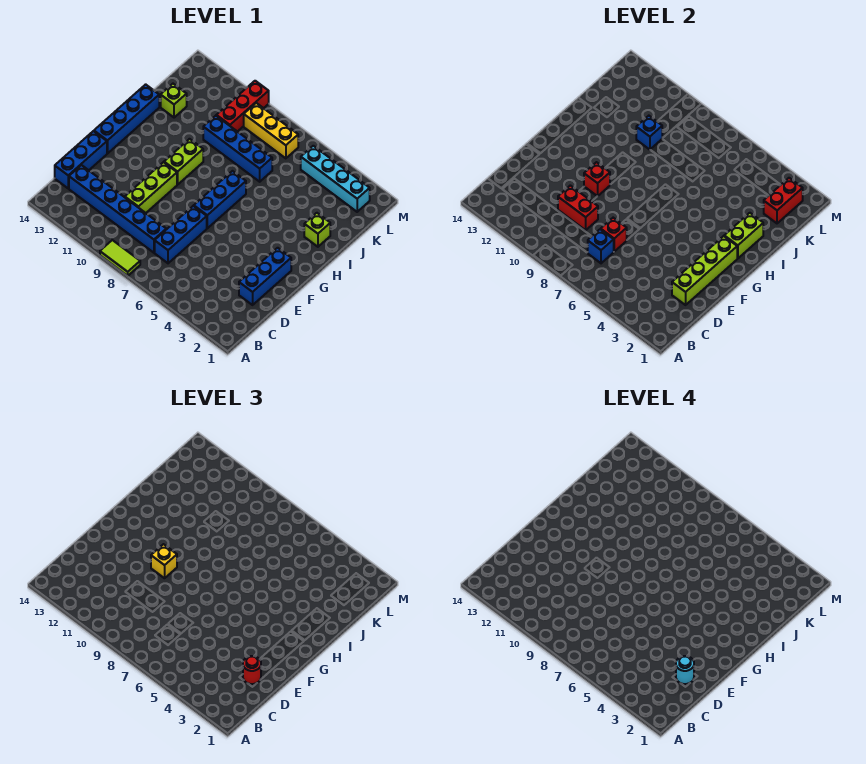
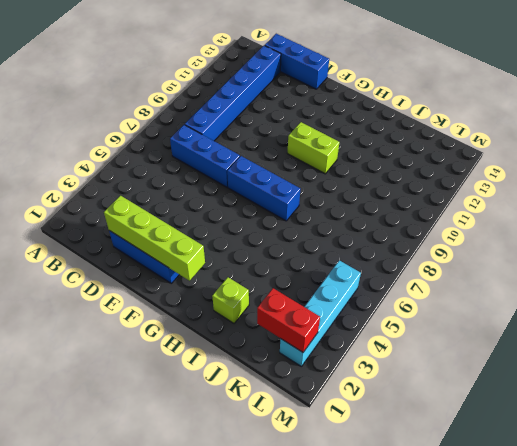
none -> lime 1x2 tile [100,240,140,276]
none -> lime 1x3 brick [125,162,177,213]
none -> blue 1x4 brick [94,84,159,154]

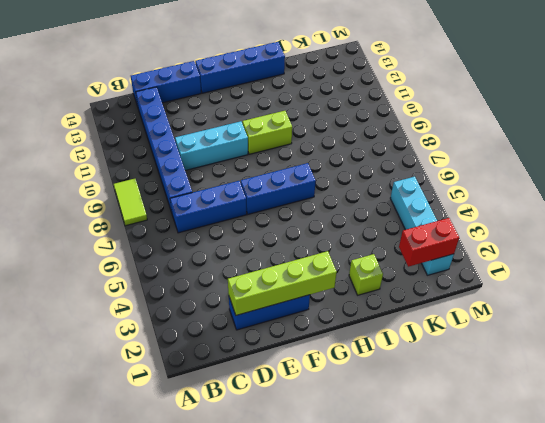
cyan 1x3 brick [175,121,248,170] -> lime 1x3 brick [125,162,177,213]
none -> blue 1x4 brick [203,116,272,182]
none -> lime 1x1 brick [161,84,187,118]
none -> red 1x3 brick [216,81,269,132]

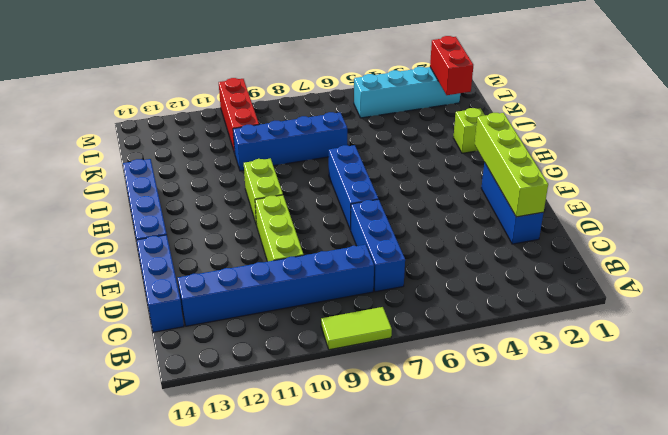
none -> lime 1x1 brick [161,84,187,118]
none -> yellow 1x3 brick [244,103,298,158]
none -> blue 1x1 brick [588,229,614,263]

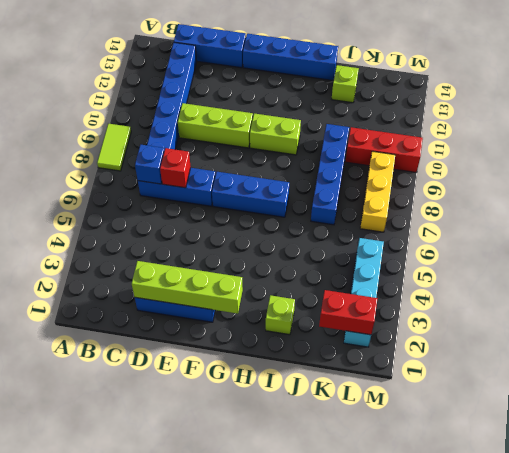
none -> red 1x2 brick [558,185,598,230]
none -> red 1x1 brick [584,162,610,196]
none -> lime 1x2 brick [724,213,763,258]

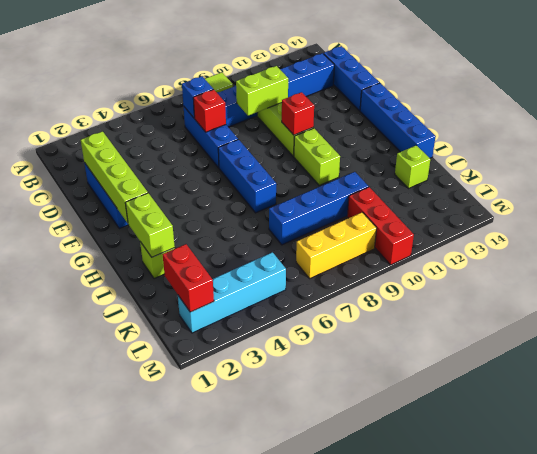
lime 1x2 brick [236,66,288,116] -> red 1x2 brick [558,185,598,230]
none -> blue 1x1 brick [636,116,662,150]
none -> red 1x1 round brick [243,656,261,684]
none -> yellow 1x1 brick [151,544,177,578]

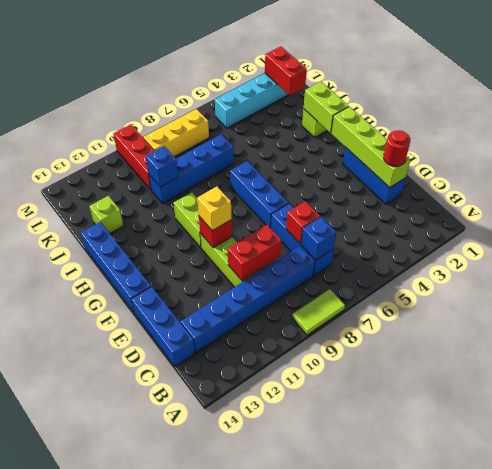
none -> cyan 1x1 round brick [676,656,694,684]

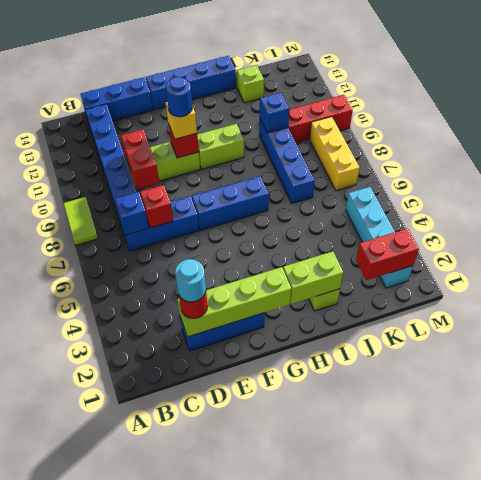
blue 1x1 round brick [166,77,192,117] -> none

